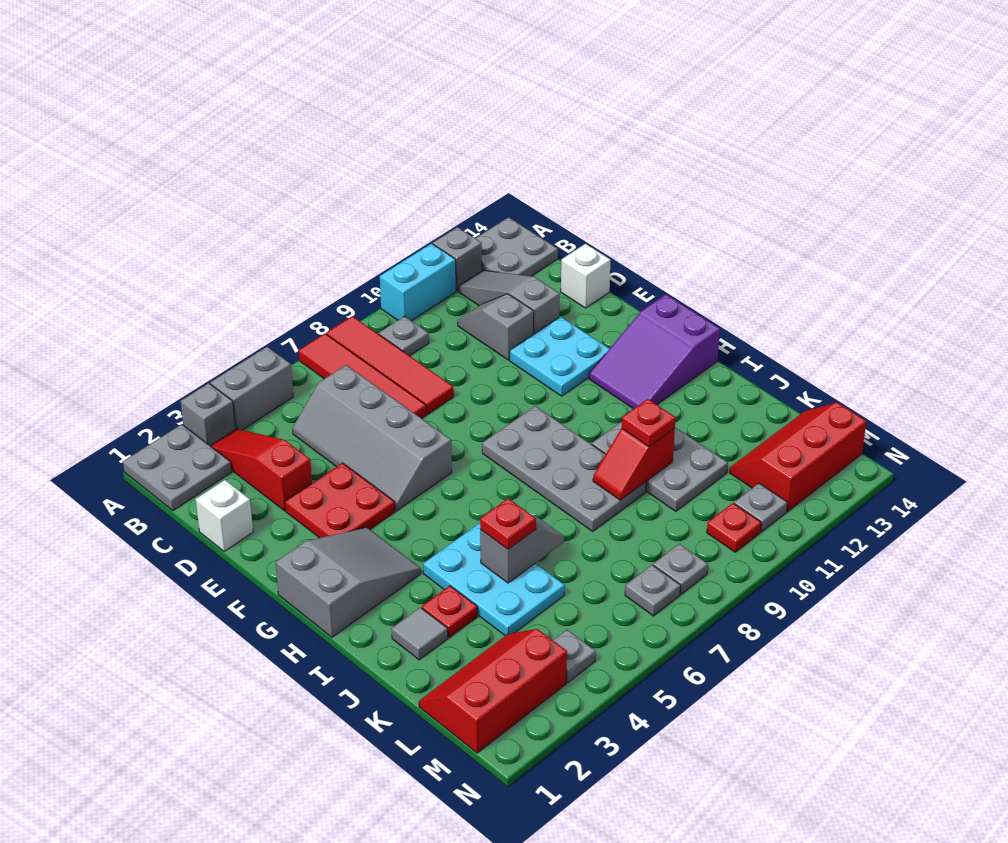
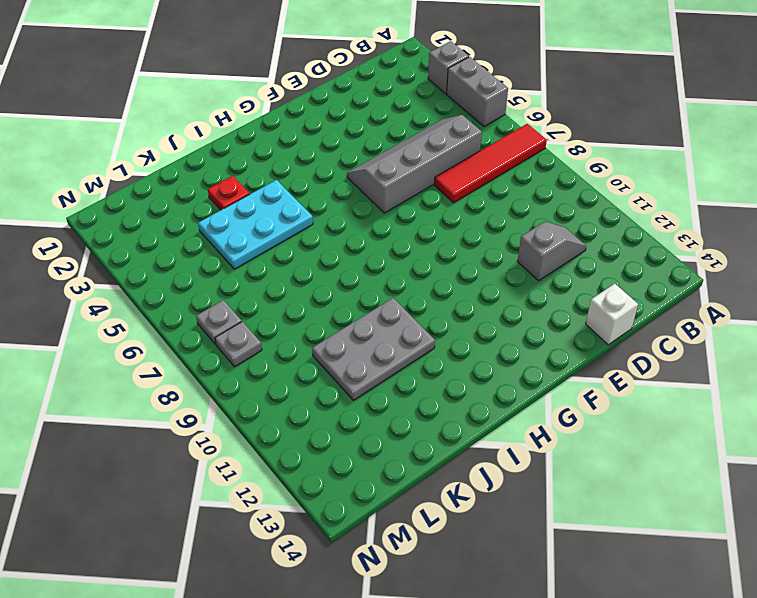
none -> grey 2x2 plate [123,424,232,510]
none -> red 1x4 tile [326,316,454,414]
none -> cyan 1x2 brick [380,244,456,321]
none -> grey 1x1 brick [433,227,482,291]

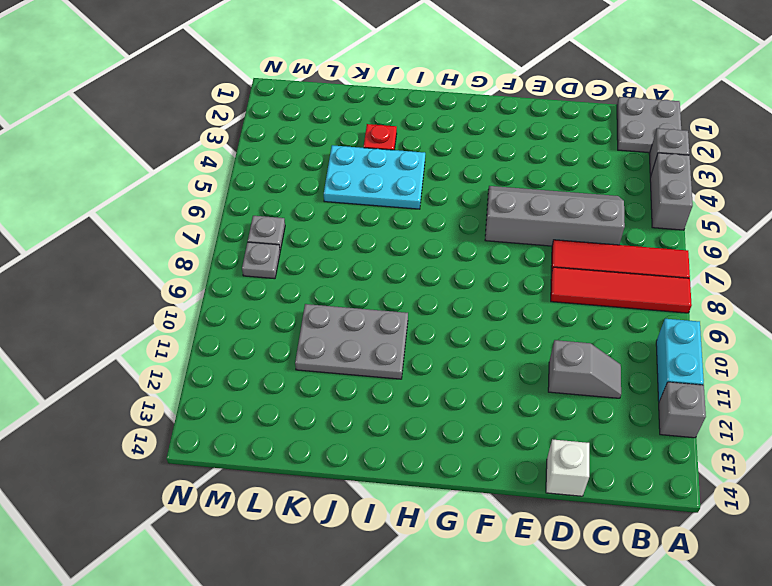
none -> grey 2x2 plate [475,217,558,276]
none -> red 1x3 slope [211,429,312,511]
none -> grey 1x1 plate [379,316,429,356]
none -> grey 1x3 slope [459,270,560,334]

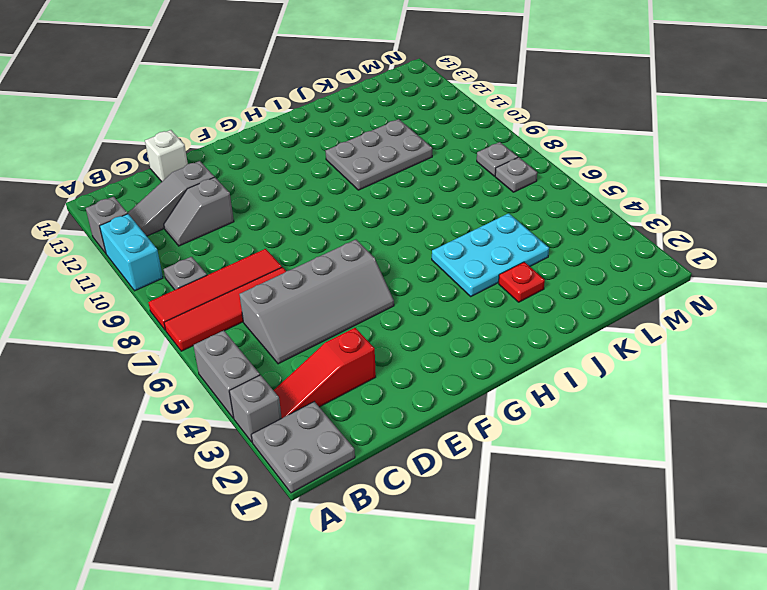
none -> grey 2x2 plate [475,217,558,276]
none -> white 1x1 brick [196,480,253,551]
none -> red 2x2 plate [285,463,395,538]
none -> cyan 2x2 plate [510,317,609,396]

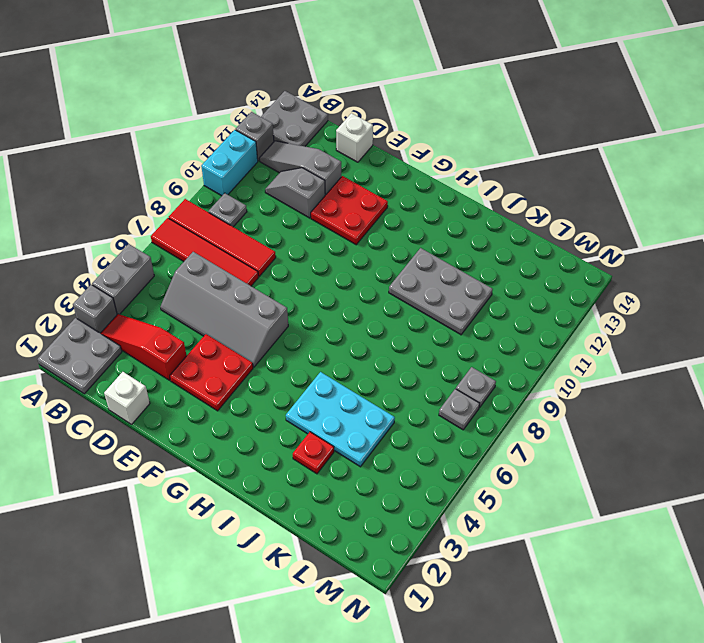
red 2x2 plate [311,176,388,245] -> cyan 2x2 plate [510,317,609,396]
none -> grey 2x3 slope [275,527,421,637]
none -> grey 2x4 plate [482,406,646,531]
none -> purple 2x3 slope [589,294,720,409]
none -> grey 1x1 tile [391,607,448,660]

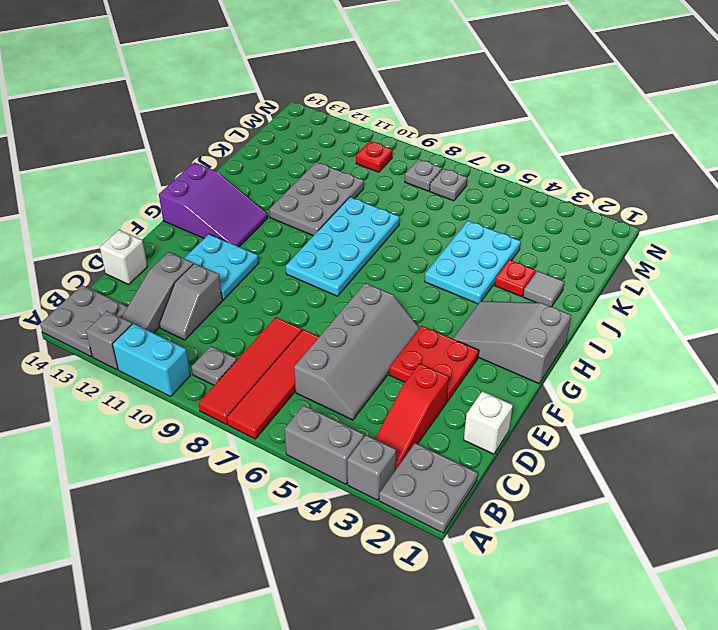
cyan 2x4 plate [286,197,400,296] -> grey 2x4 plate [482,406,646,531]
none -> red 2x3 slope [419,629,567,753]
none -> red 2x3 slope [730,402,866,511]
none -> grey 1x1 plate [553,630,596,683]
none -> grey 1x1 plate [734,483,788,532]

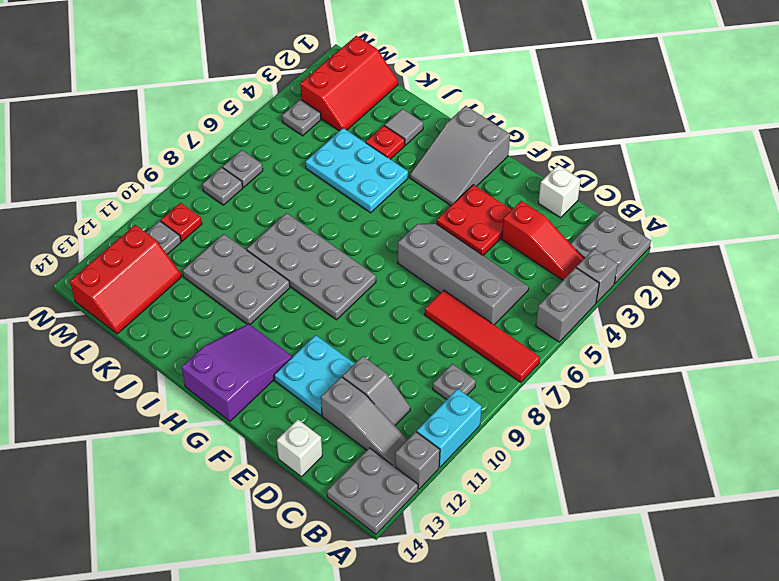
none -> red 1x4 tile [326,316,454,414]
none -> grey 1x2 slope [480,515,564,583]
none -> red 1x2 slope [593,429,675,500]
none -> red 1x1 plate [480,498,536,549]

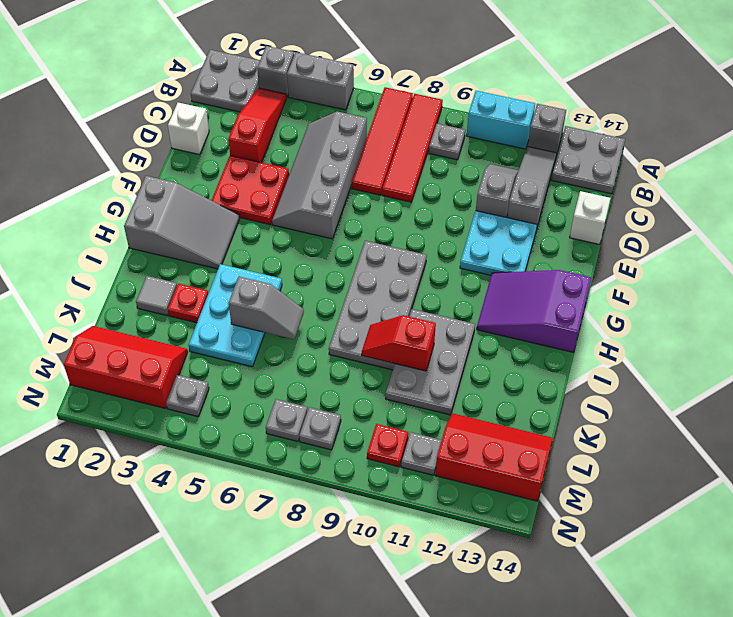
none -> red 1x1 plate [480,498,536,549]
none -> red 1x1 plate [622,399,676,447]

